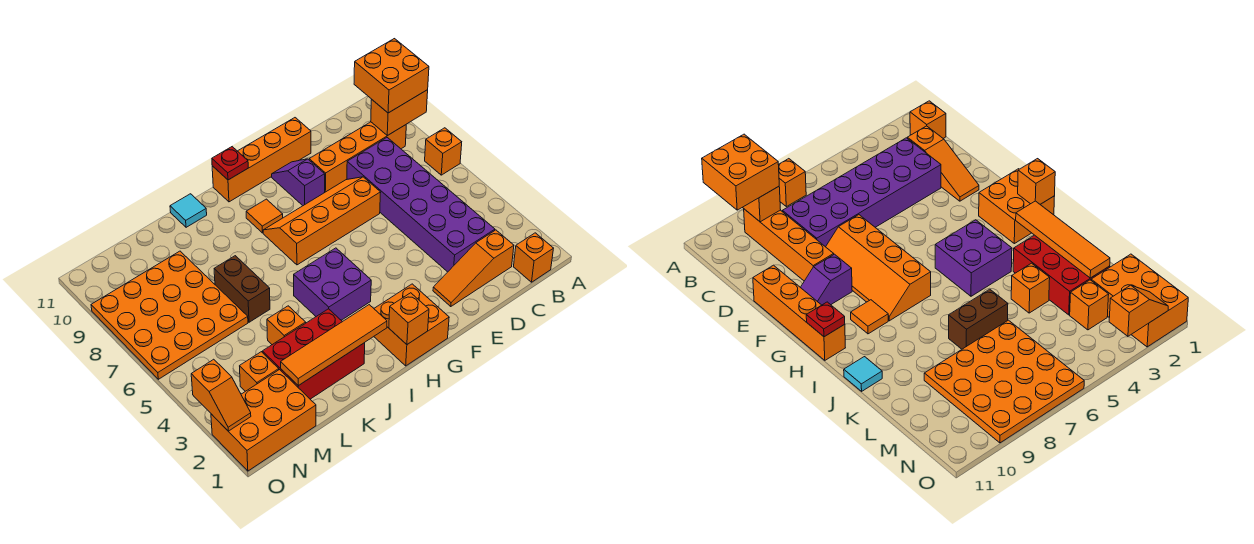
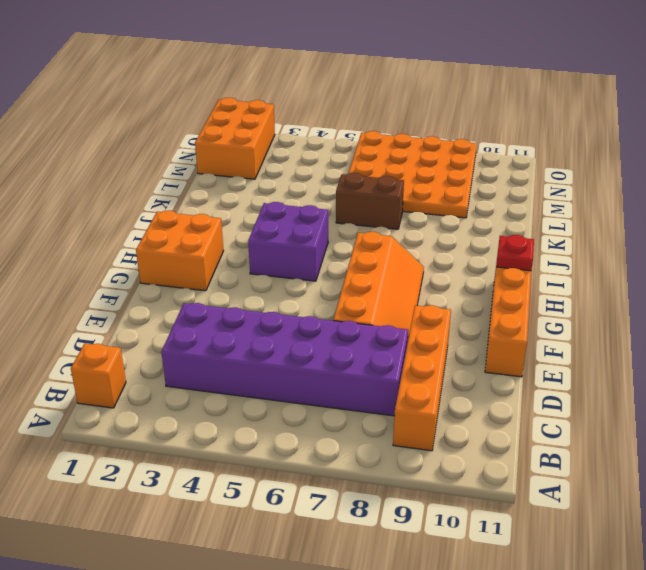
none -> orange 1x1 brick [425,128,462,175]
none -> orange 1x3 slope [433,230,514,307]
none -> purple 1x2 slope [272,159,325,206]

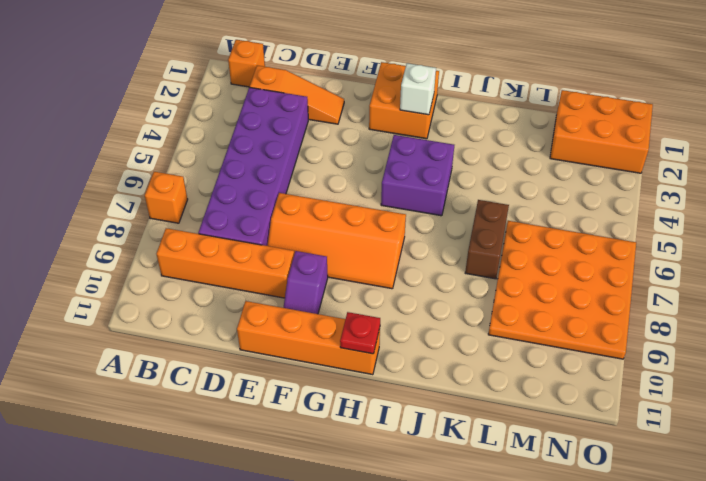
white 1x1 brick [400,63,436,115] -> none
none -> orange 1x1 tile [246,199,283,233]
none -> red 2x3 brick [262,309,365,399]
none -> cyan 1x1 tile [170,194,207,227]

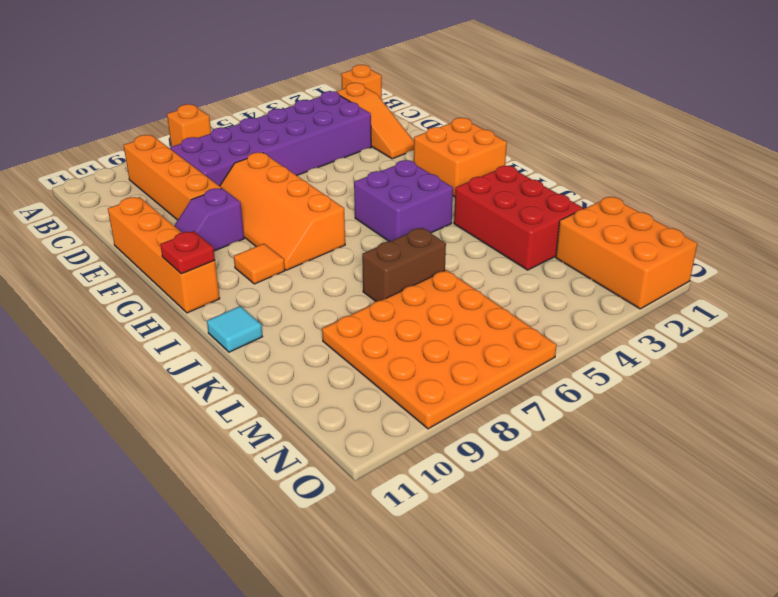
none -> orange 1x1 brick [267,306,306,345]
none -> orange 1x1 brick [240,352,279,391]
none -> orange 1x2 brick [371,90,428,136]

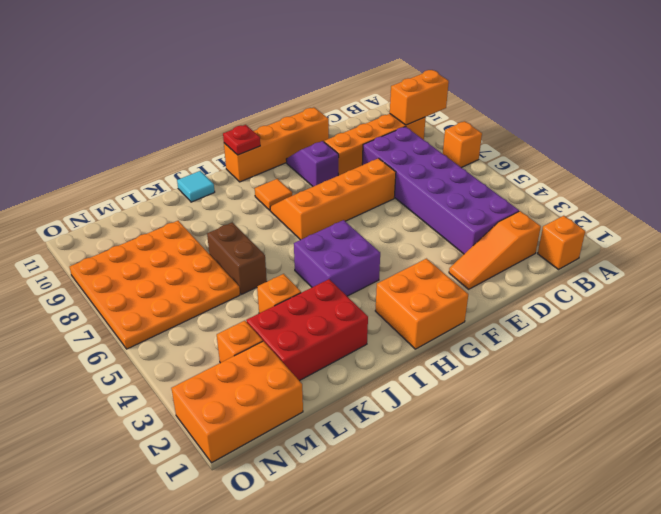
none -> orange 1x1 brick [389,293,429,344]
none -> orange 1x4 tile [281,305,387,386]
none -> orange 1x2 slope [191,359,251,431]

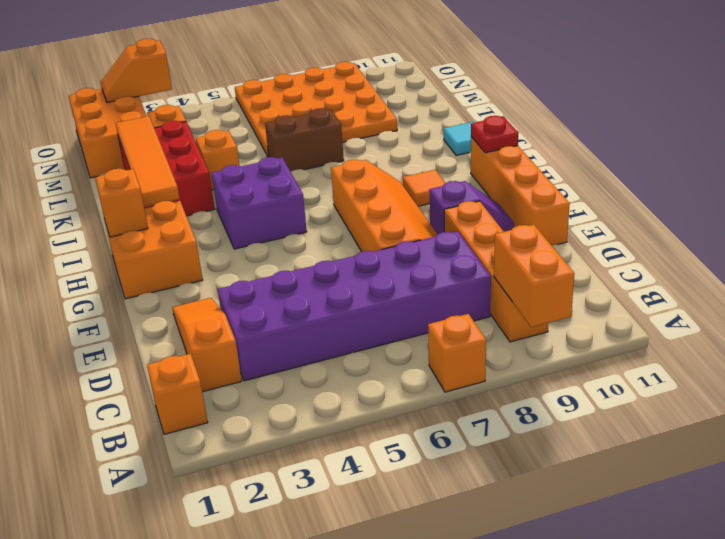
none -> orange 2x2 brick [354,39,429,113]

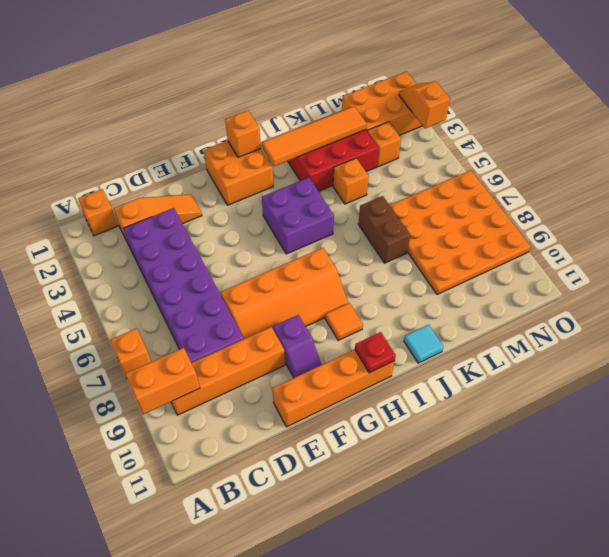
none -> orange 2x2 brick [354,39,429,113]

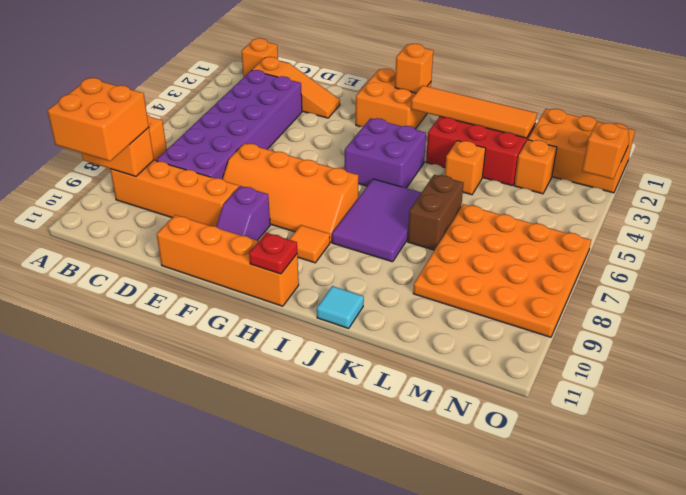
purple 2x3 tile [332,179,422,262] -> none

